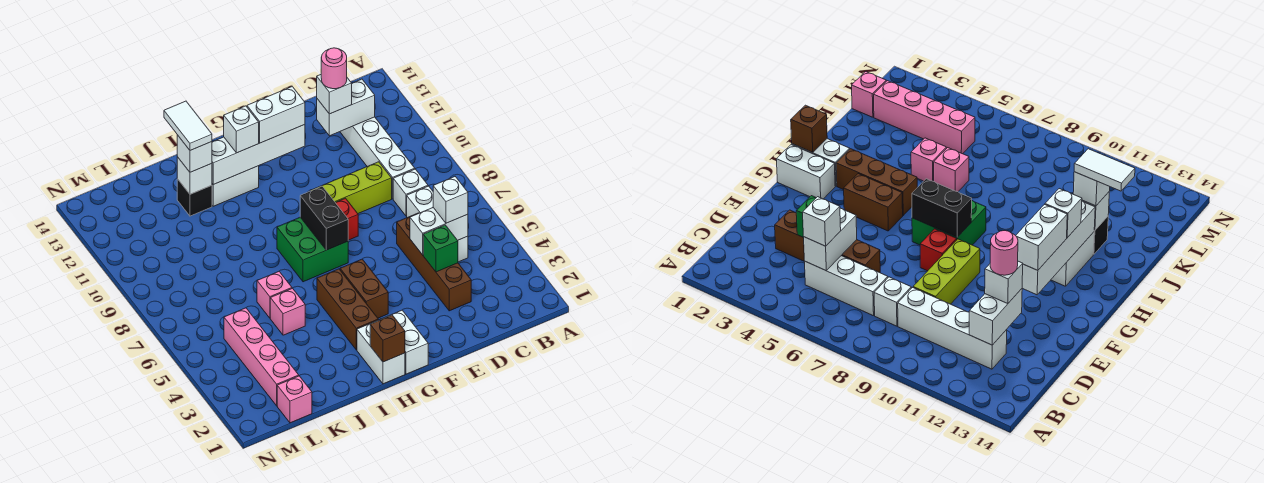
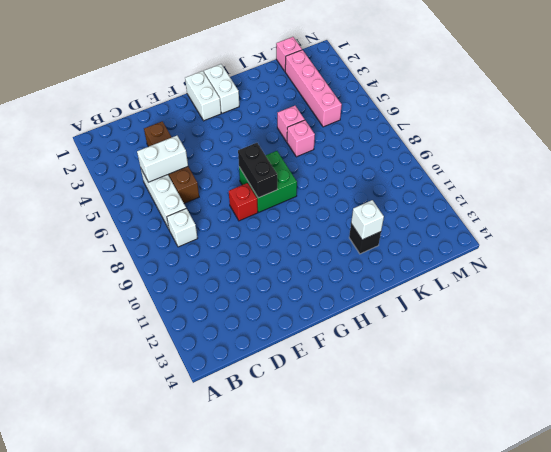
none -> white 1x4 brick [340,117,415,199]
none -> lime 1x3 brick [311,162,392,213]
none -> brown 1x2 brick [340,259,388,318]
none -> brown 1x3 brick [317,269,378,350]

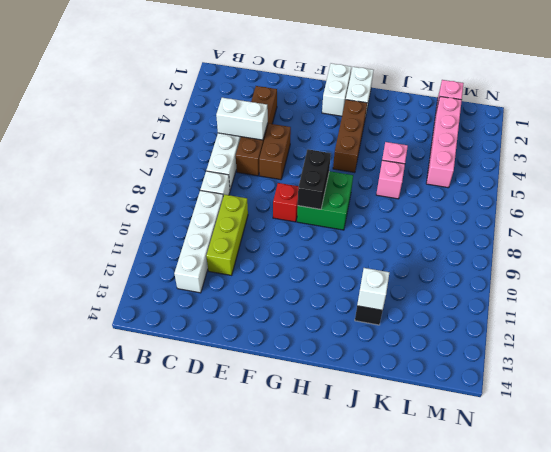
lime 1x3 brick [206,194,248,275] -> lime 1x3 brick turned to [311,162,392,213]
brown 1x2 brick [259,124,291,180] -> brown 1x2 brick moved to [340,259,388,318]
none -> white 1x2 brick [212,166,259,206]
none -> white 1x2 brick [317,79,375,136]
none -> green 1x1 brick [423,225,458,272]
none -> white 1x4 brick [212,125,305,185]

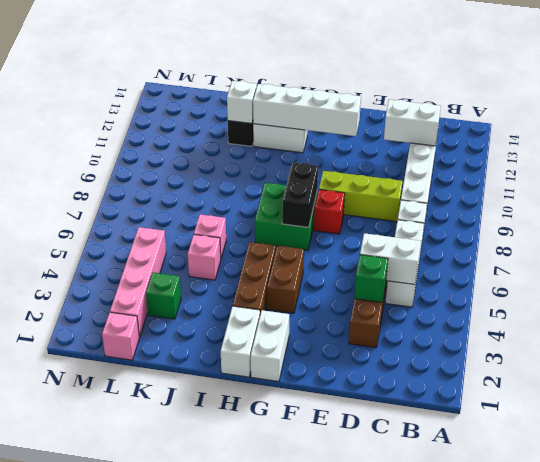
green 1x1 brick [146,272,181,319] -> none
none -> brown 1x1 brick [370,315,405,362]
none -> white 1x1 brick [433,177,468,223]
none -> white 1x1 brick [317,75,352,114]
none -> white 1x2 brick [247,87,305,143]

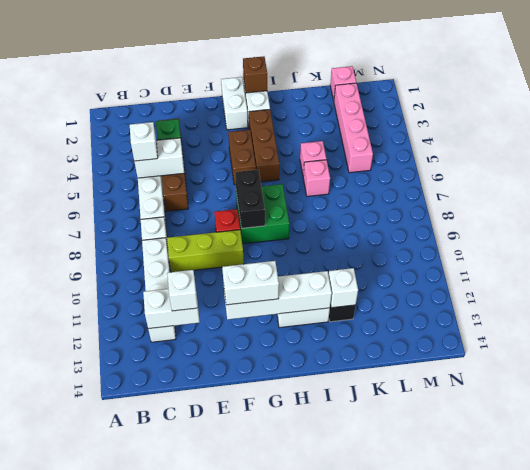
none -> white 1x1 brick [224,106,259,153]
none -> white 1x1 brick [177,135,212,172]
none -> pink 1x1 round brick [321,48,347,89]
none -> white 1x2 tile [164,101,212,150]

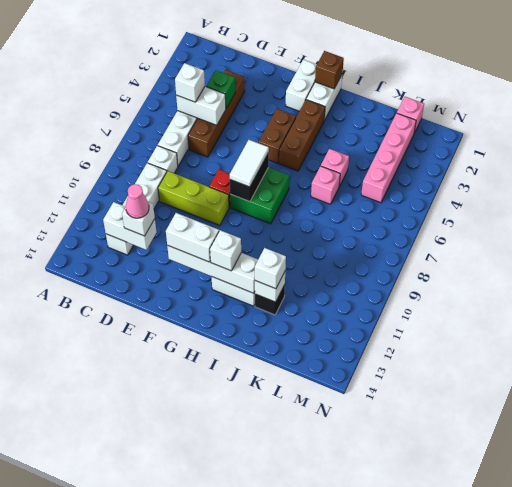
pink 1x1 cone [126,184,149,218] -> pink 1x1 round brick [321,48,347,89]
white 1x2 tile [230,140,269,187] -> white 1x2 tile moved to [164,101,212,150]

